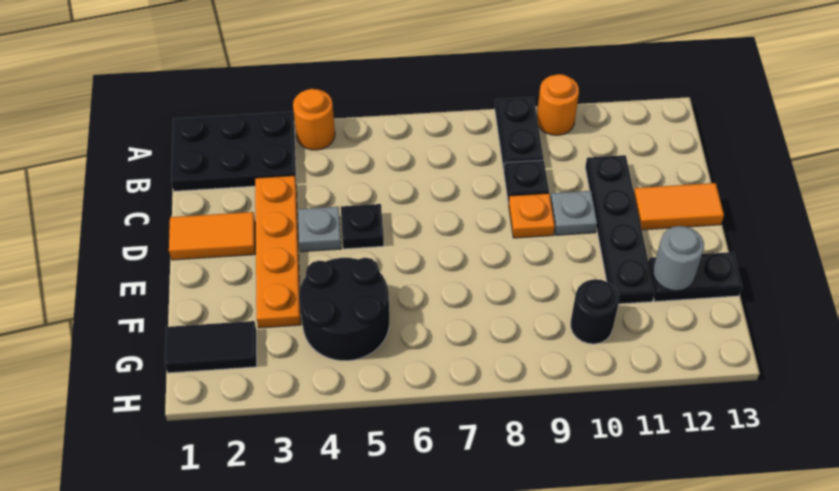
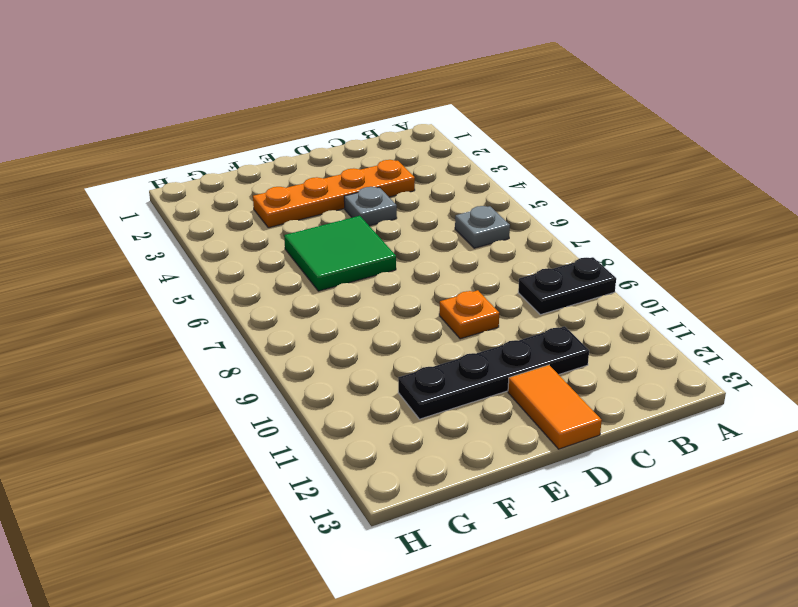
grey 1x1 plate [455,206,510,248] -> grey 1x1 plate moved to [550,191,597,235]
green 2x2 tile [284,216,396,291] -> black 2x2 round brick [299,258,389,361]
none -> black 2x3 plate [171,112,296,191]
none -> orange 1x1 round brick [293,89,335,150]
none -> orange 1x1 round brick [537,74,579,135]

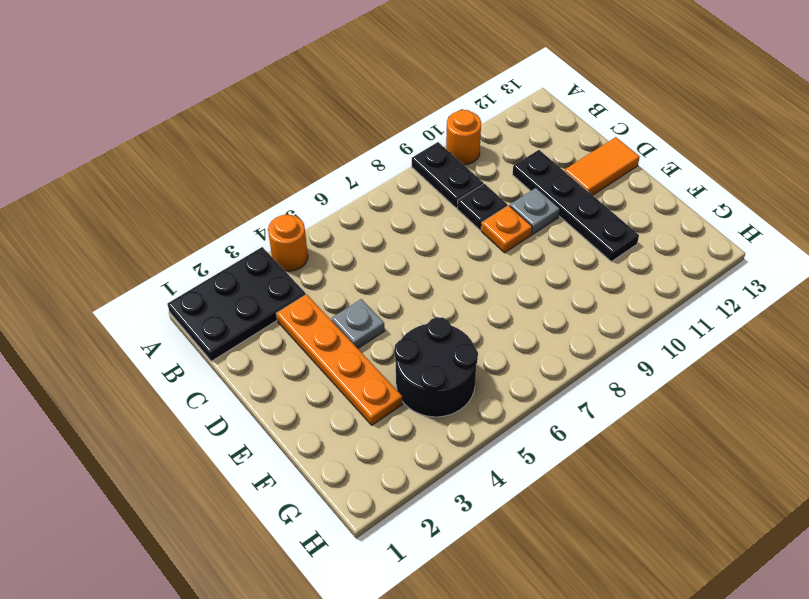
none -> orange 1x2 tile [169,212,255,260]
none -> black 1x1 plate [341,204,384,249]
none -> black 1x2 plate [648,252,742,302]

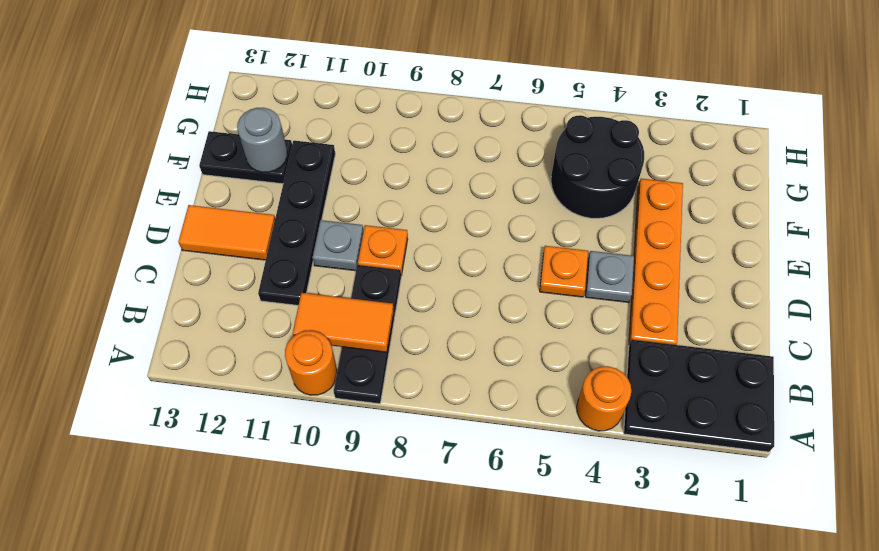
orange 1x2 tile [293,293,394,352] -> orange 1x2 tile moved to [169,212,255,260]
orange 1x1 plate [540,246,588,297] -> black 1x1 plate [341,204,384,249]
none -> black 1x2 tile [165,321,257,373]
none -> black 1x1 round brick [571,279,619,344]

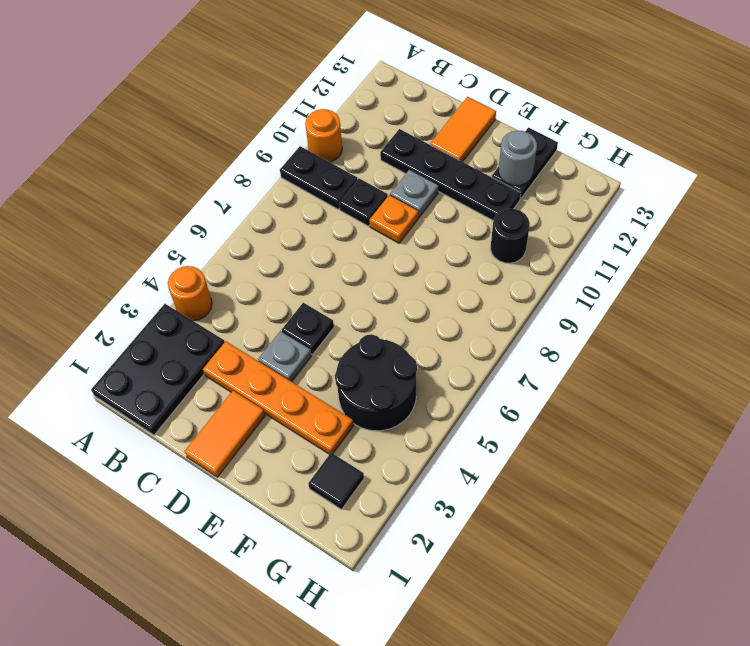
black 1x1 tile [308,453,364,509] -> black 1x2 tile [165,321,257,373]

